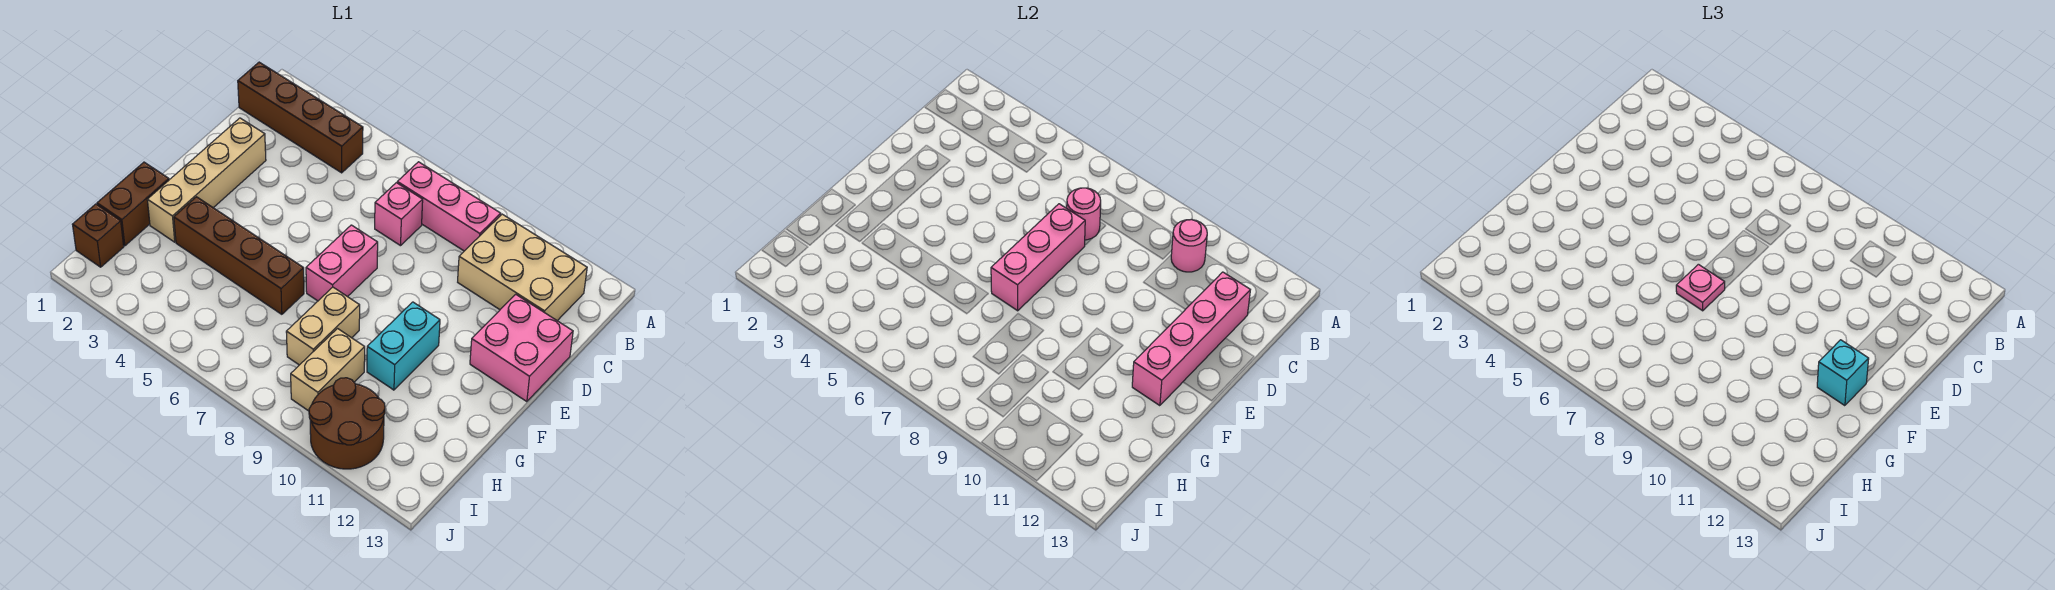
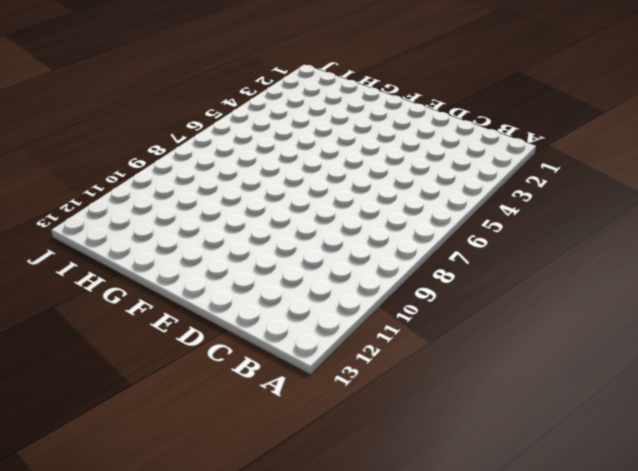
none -> brown 1x4 brick [238,62,363,173]
none -> pink 1x3 brick [397,162,501,251]
none -> tan 2x3 brick [458,214,587,321]

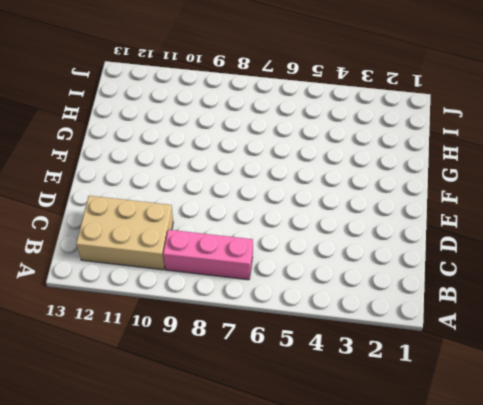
none -> brown 1x4 brick [238,62,363,173]
none -> pink 1x1 brick [375,183,423,246]
none -> tan 1x4 brick [147,118,266,242]

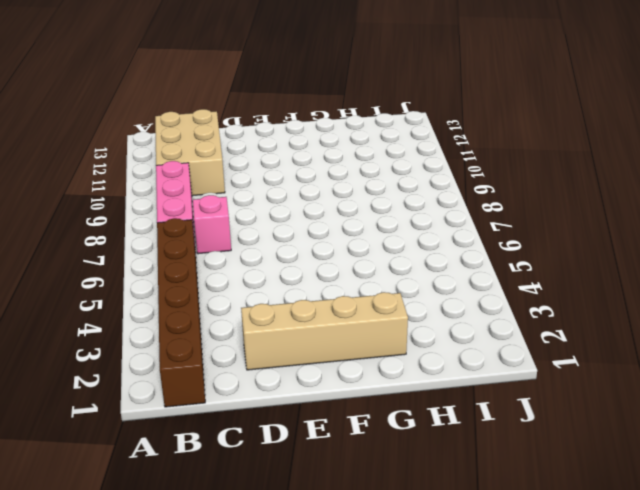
brown 1x6 brick [157,218,205,407] -> brown 1x4 brick [238,62,363,173]
none -> pink 2x2 brick [470,294,573,402]
none -> pink 1x2 brick [306,225,378,301]
none -> cyan 1x2 brick [367,302,440,390]

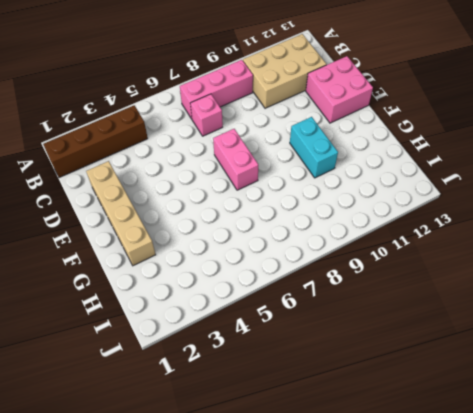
none -> brown 1x2 brick [97,162,169,246]
none -> brown 1x4 brick [174,197,304,314]
none -> tan 1x2 brick [286,287,360,365]

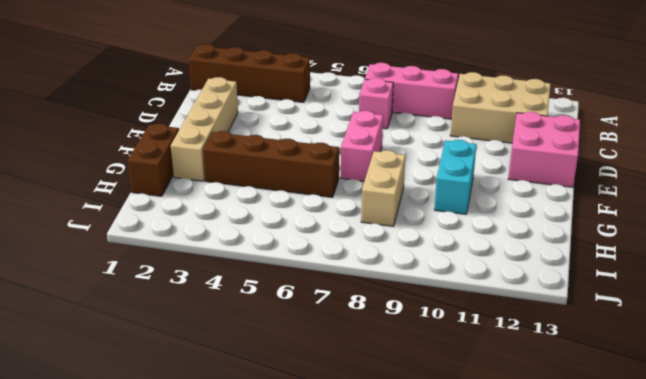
none -> tan 1x2 brick [291,329,365,411]
none -> brown 1x1 brick [73,204,124,267]
none -> brown 2x2 round brick [309,378,385,469]

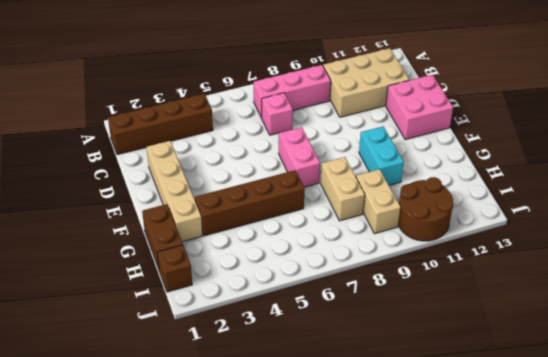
none -> pink 1x1 round brick [1171,220,1207,272]
none -> pink 1x1 round brick [1067,188,1101,240]
none -> pink 1x4 brick [1132,272,1250,406]

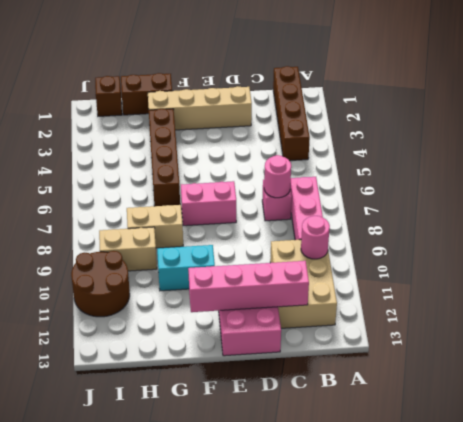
none -> pink 1x3 brick [991,204,1085,311]
none -> pink 1x1 plate [1676,264,1725,311]
none -> cyan 1x1 brick [1817,340,1869,406]

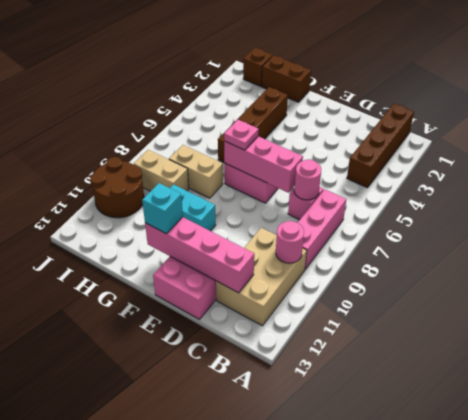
none -> tan 1x4 brick [147,118,266,242]

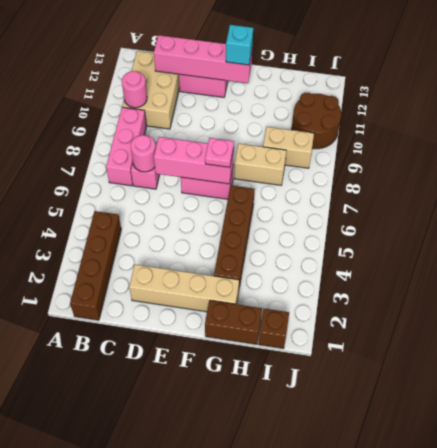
none -> cyan 1x2 brick [367,302,440,390]

